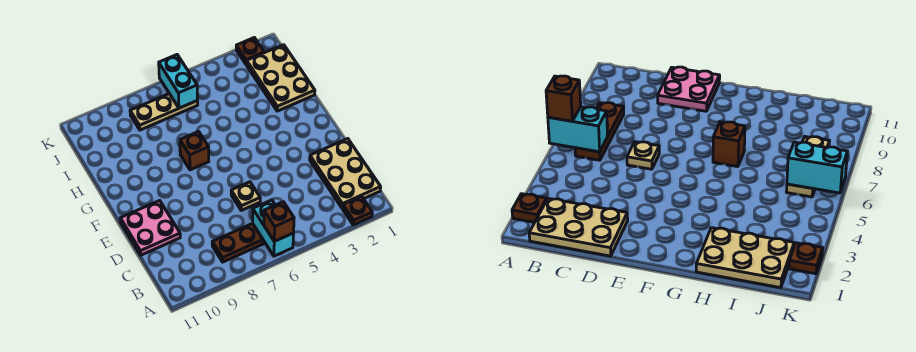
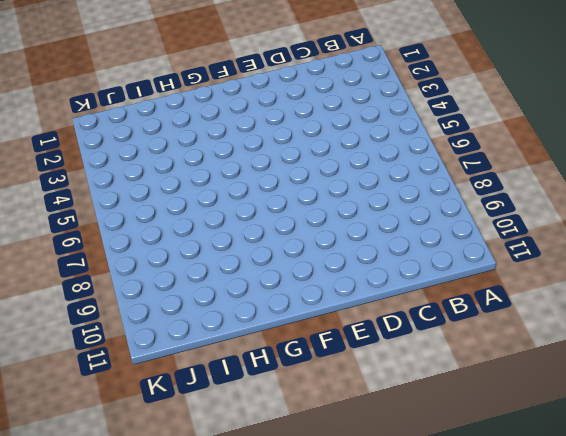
none -> brown 1x1 plate [343,196,372,225]
none -> tan 2x3 plate [310,139,381,208]
none -> brown 1x3 plate [212,223,265,262]

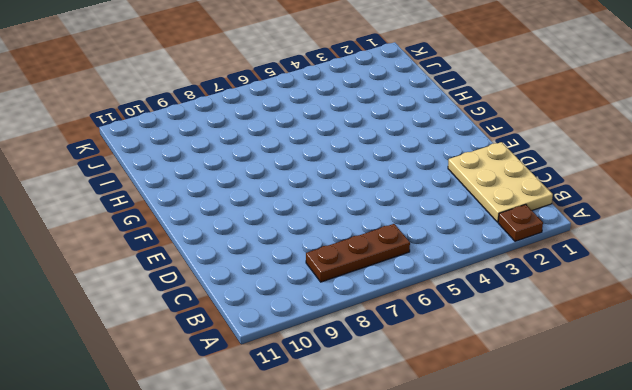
none -> tan 1x1 plate [231,182,260,210]
none -> pink 2x2 plate [120,201,180,255]
none -> brown 1x1 brick [180,131,209,170]

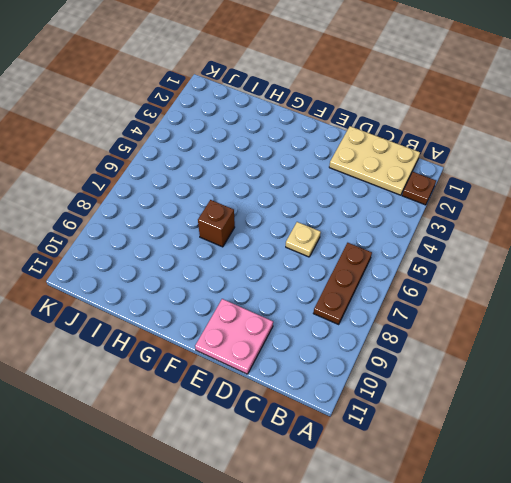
none -> tan 2x3 plate [247,45,315,111]
none -> tan 1x3 plate [130,94,198,130]
none -> brown 1x1 plate [236,38,264,65]

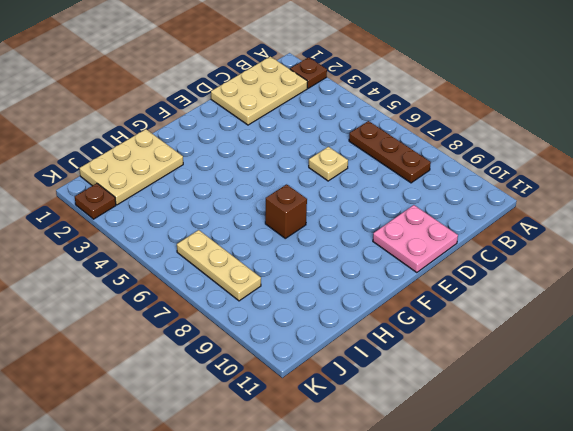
none -> cyan 1x2 brick [253,200,294,256]
none -> cyan 1x2 brick [159,55,197,108]
none -> brown 1x1 brick [264,202,294,241]

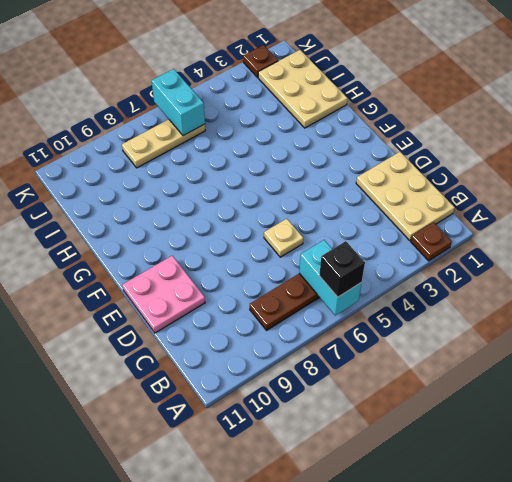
black 1x1 brick [319,241,365,297] -> brown 1x1 brick [264,202,294,241]
none -> brown 1x1 brick [180,131,209,170]

